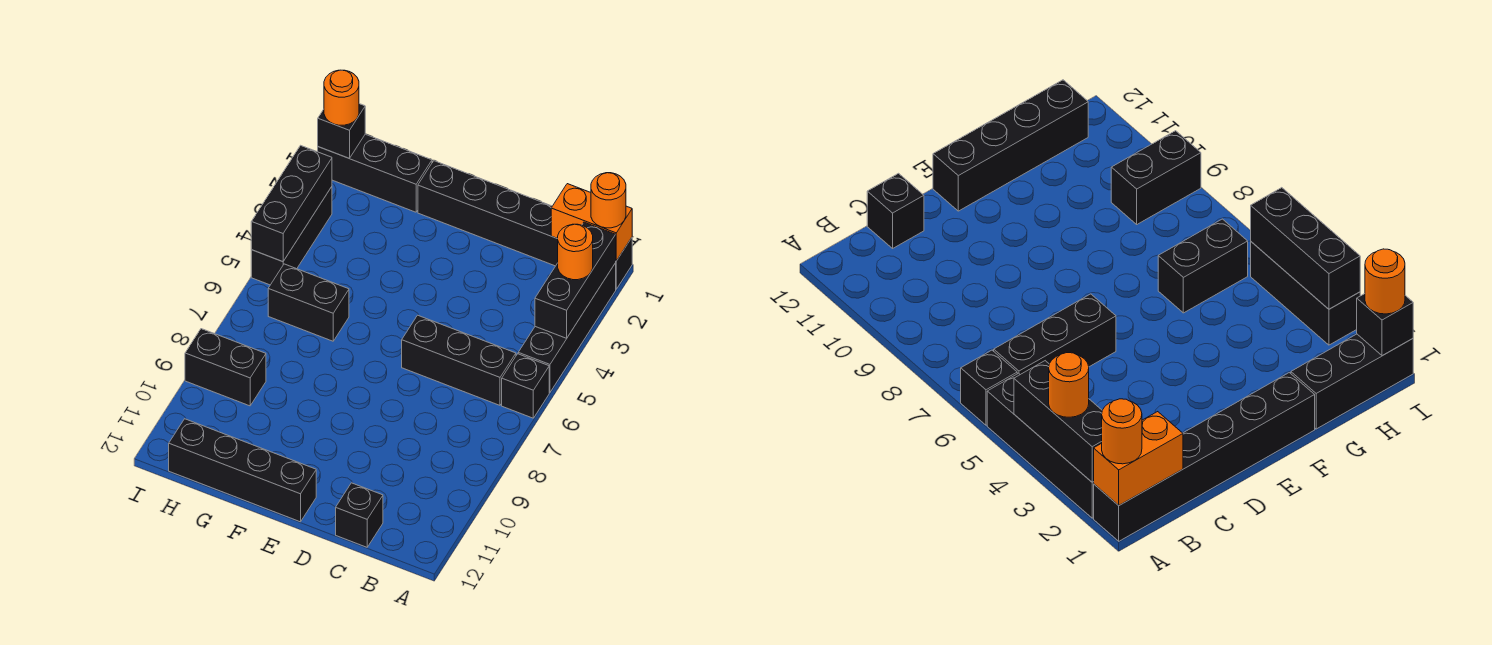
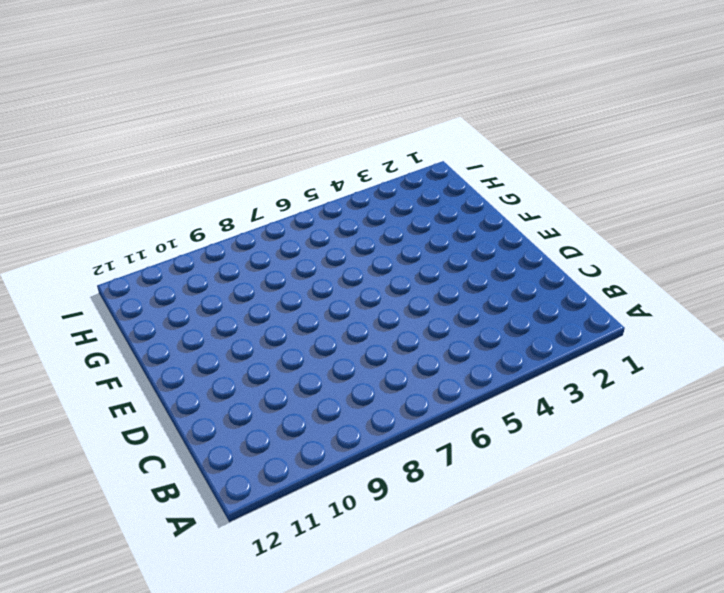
none -> black 1x6 brick [418,161,632,289]
none -> black 1x4 brick [518,263,616,392]
none -> black 1x1 brick [502,354,549,418]

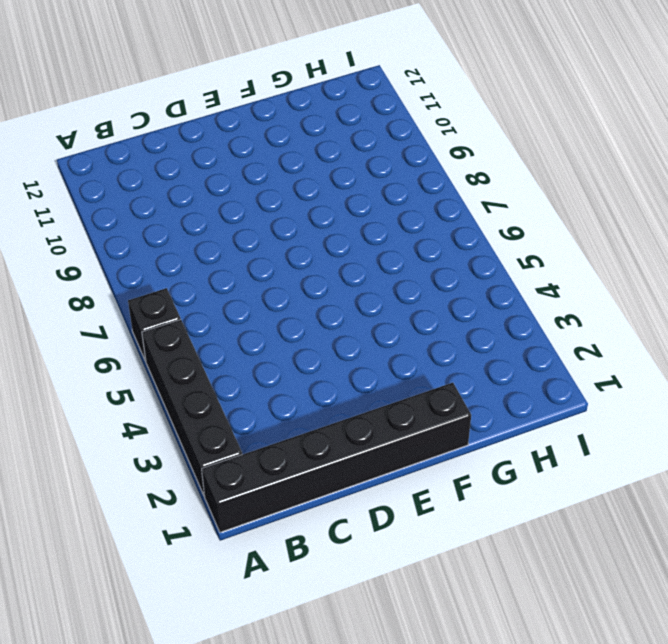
none -> black 1x3 brick [402,315,516,405]
none -> black 1x1 brick [336,483,383,547]
none -> black 1x4 brick [169,419,316,522]

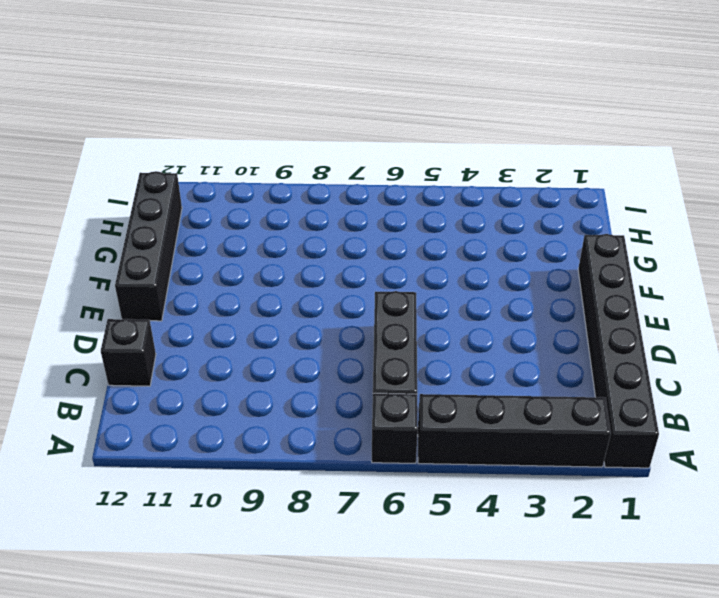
none -> black 1x3 brick [318,134,432,212]
none -> black 1x2 brick [268,264,349,341]
none -> black 1x2 brick [185,329,266,406]

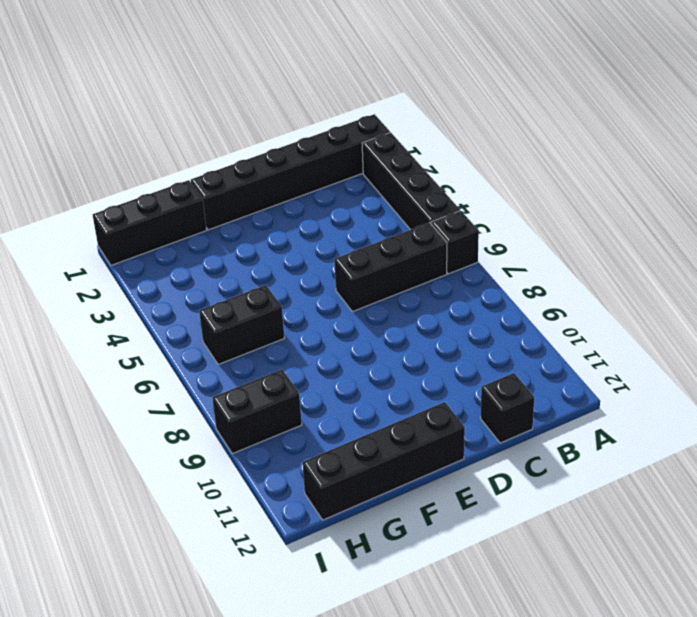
none -> black 1x3 brick [251,187,332,285]
none -> orange 1x2 brick [551,184,632,261]
none -> black 1x3 brick [535,222,616,338]

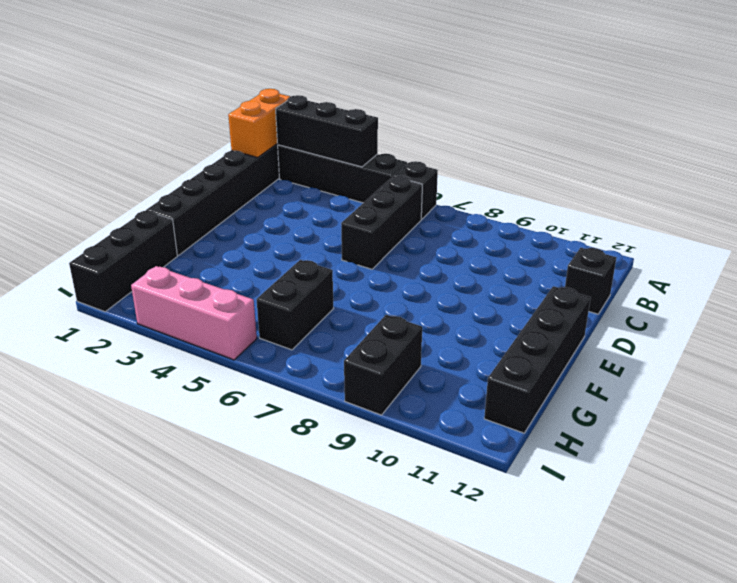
pink 1x3 brick [131,266,257,360] -> black 1x3 brick [251,187,332,285]
none -> black 1x1 brick [318,104,365,158]
none -> black 1x3 brick [251,145,332,262]
none -> orange 1x1 round brick [591,173,626,228]

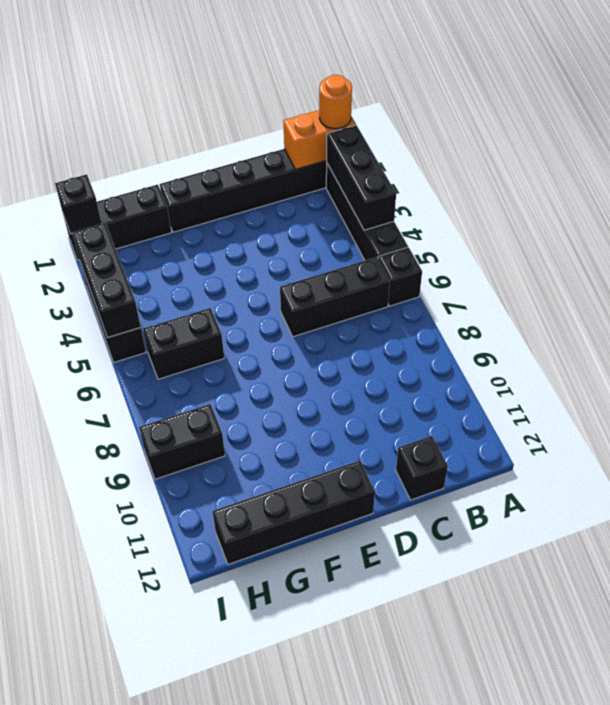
none -> orange 1x1 round brick [557,224,593,280]
none -> orange 1x1 round brick [324,70,359,125]

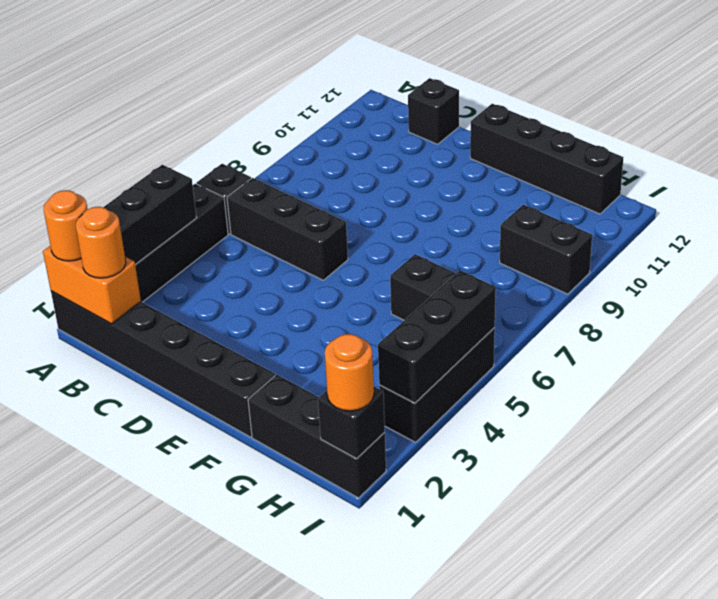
orange 1x1 round brick [76,207,126,278] -> orange 1x1 round brick moved to [557,224,593,280]

